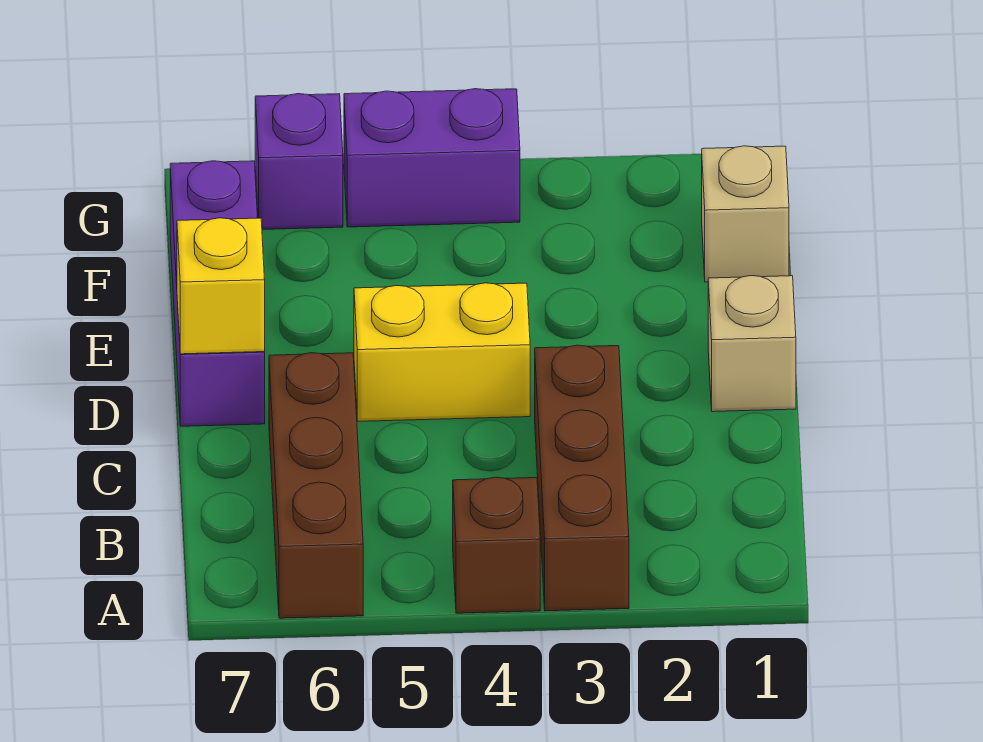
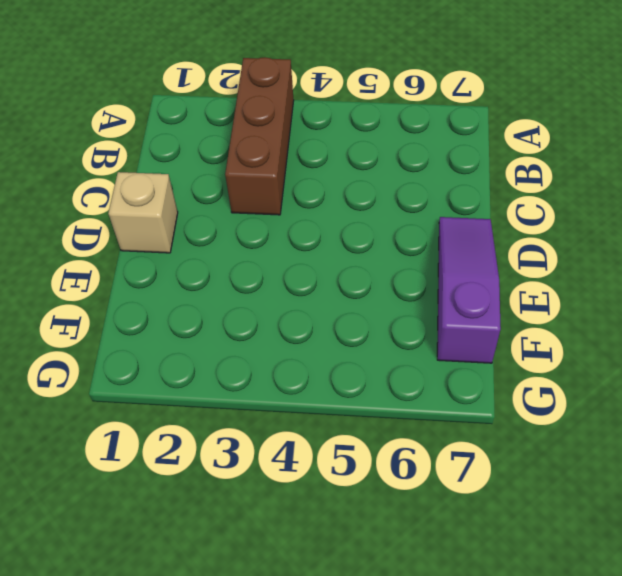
purple 1x3 slope [437,217,501,363] -> purple 1x3 brick [170,161,265,426]
none -> brown 1x1 brick [453,477,540,613]
none -> brown 1x3 brick [269,353,363,618]

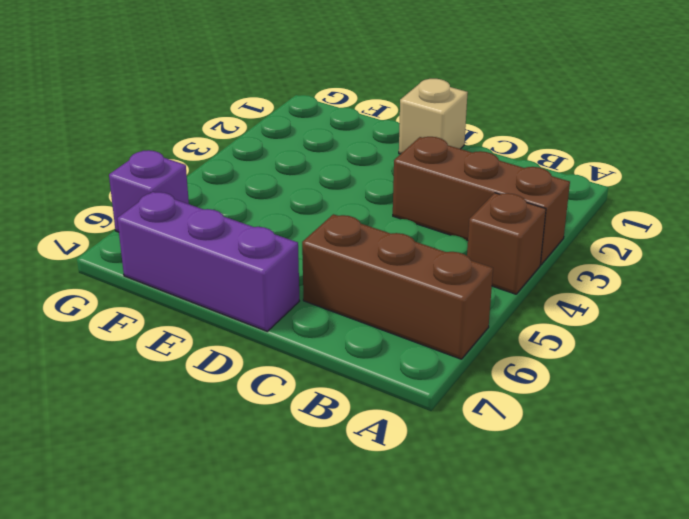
none -> yellow 1x2 brick [354,283,530,421]
none -> tan 1x1 brick [702,146,789,282]

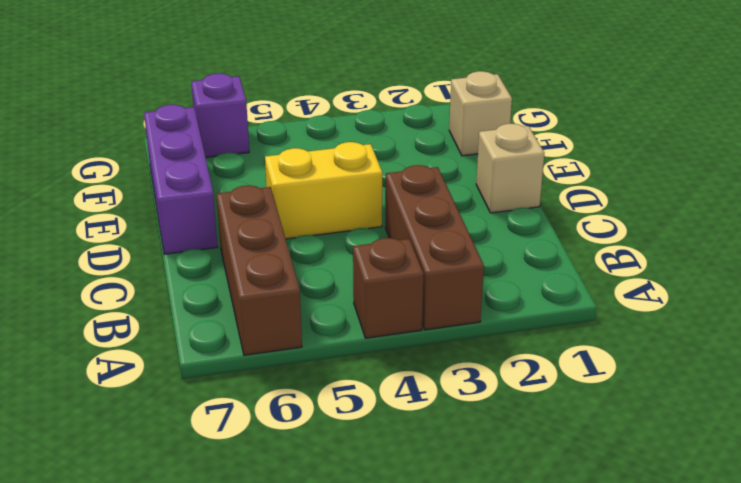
none -> purple 1x2 brick [344,89,520,227]
none -> yellow 1x1 brick [177,218,265,354]

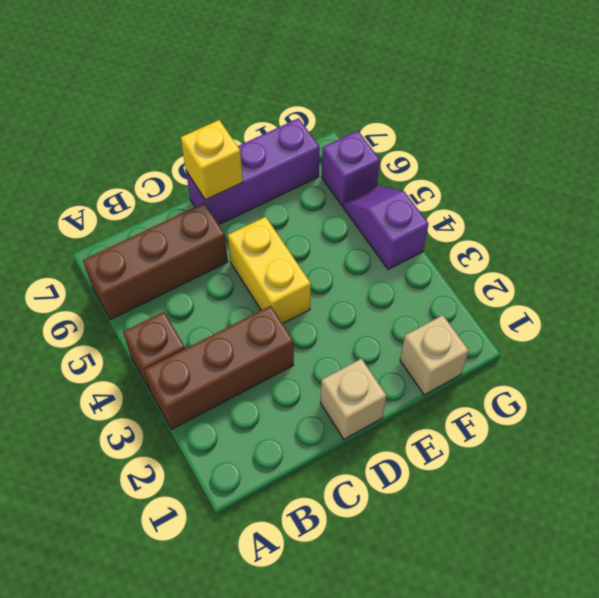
purple 1x2 slope [343,186,429,269] -> purple 1x2 brick [344,89,520,227]

